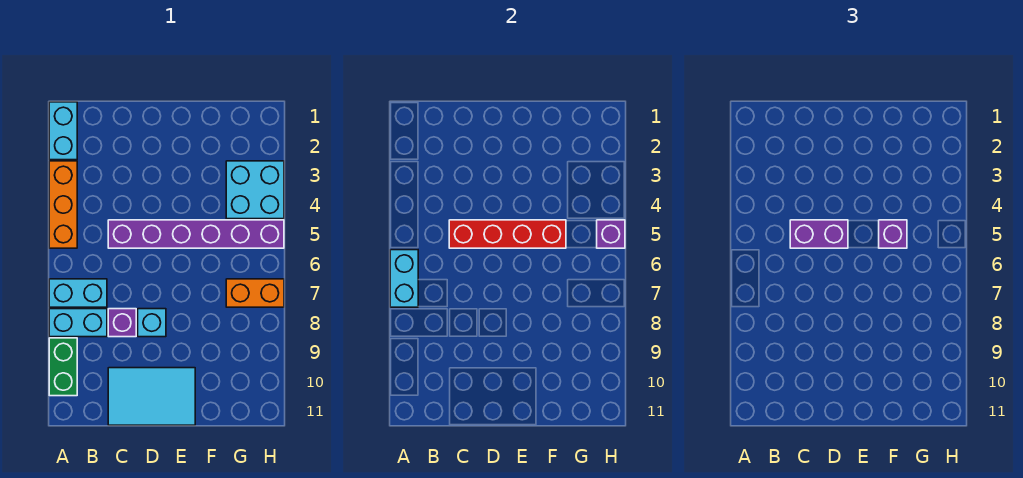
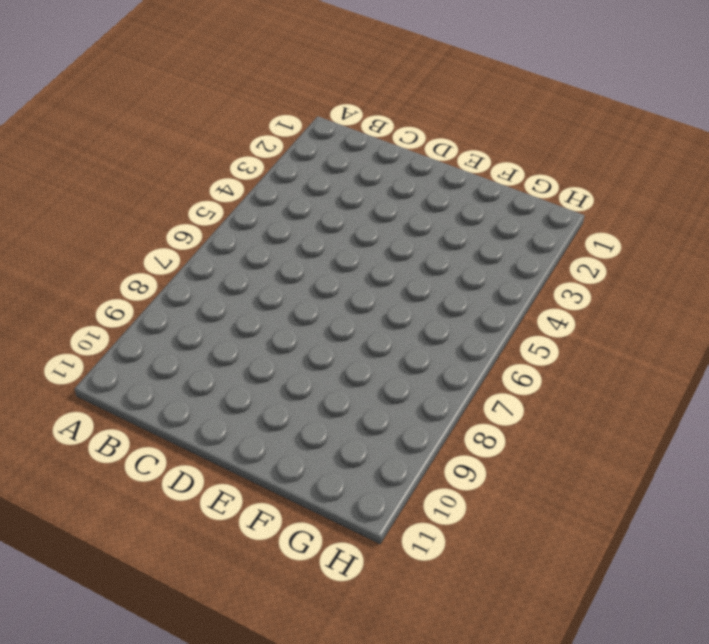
none -> cyan 1x2 brick [49,102,77,160]
none -> orange 1x3 brick [49,161,77,248]
none -> cyan 1x2 brick [49,279,107,307]

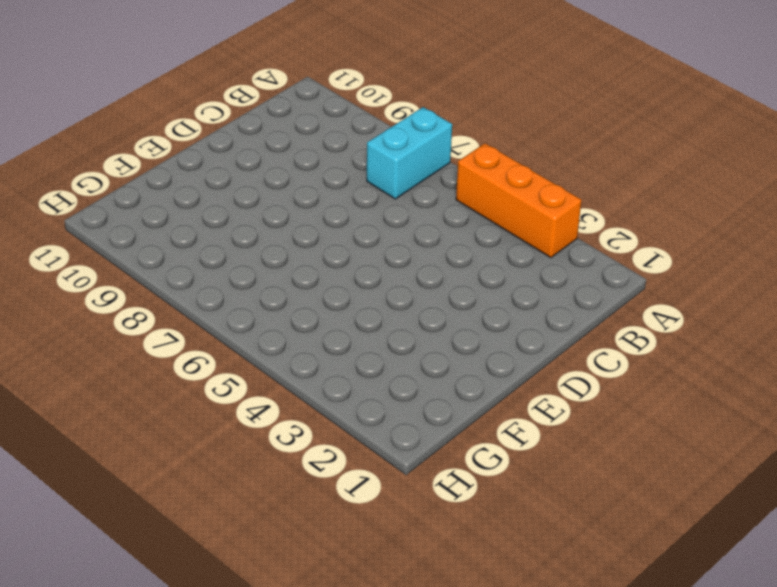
none -> cyan 1x2 brick [49,102,77,160]
none -> cyan 1x2 brick [49,309,107,337]
none -> green 1x2 brick [49,338,77,396]

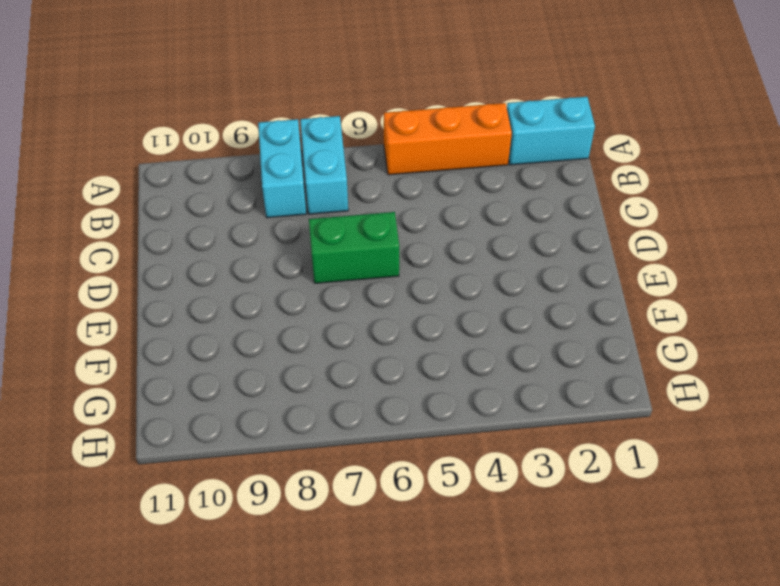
green 1x2 brick [309,212,399,283] -> green 1x2 brick moved to [49,338,77,396]
none -> purple 1x6 brick [108,220,284,248]
none -> purple 1x1 brick [108,309,136,337]
none -> cyan 2x3 tile [108,368,195,425]

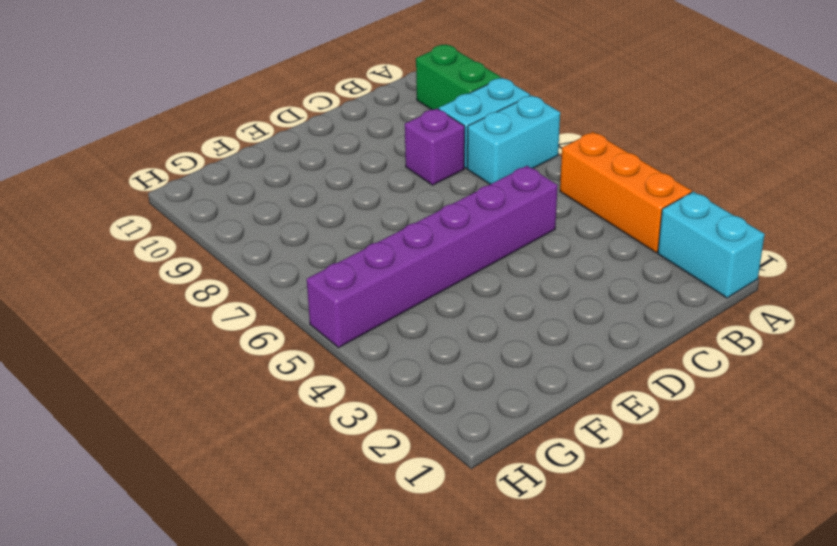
none -> cyan 2x3 tile [108,368,195,425]
none -> cyan 1x1 brick [138,309,166,337]
none -> cyan 2x2 brick [226,161,284,219]

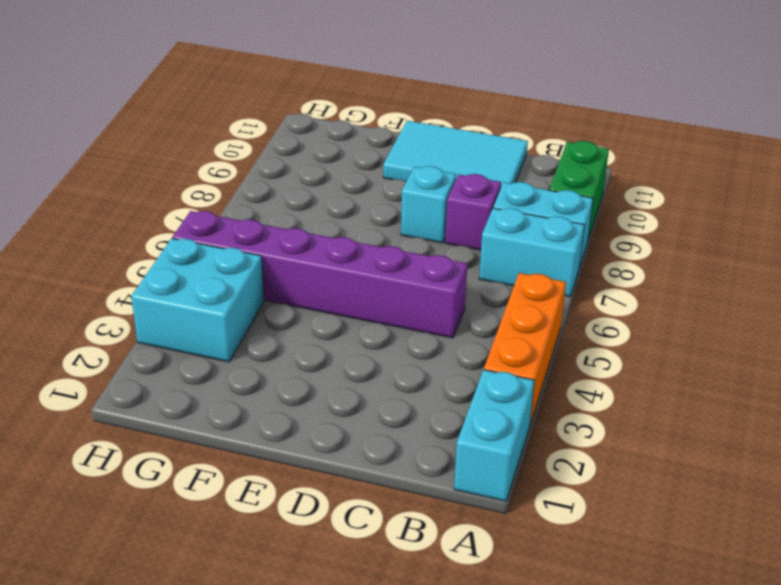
none -> orange 1x2 brick [226,279,284,307]
none -> cyan 1x2 brick [390,250,418,307]
none -> red 1x4 brick [449,220,566,248]

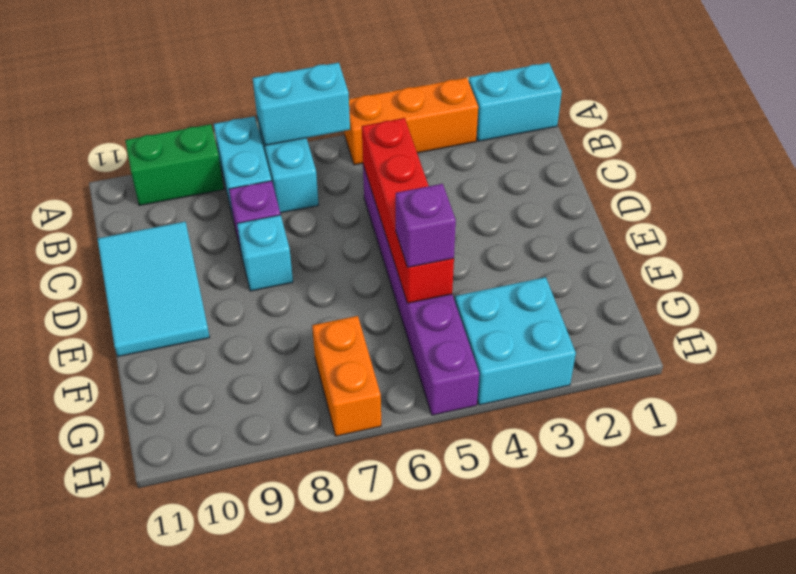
none -> purple 1x1 brick [597,220,625,248]
none -> purple 1x2 brick [790,220,848,248]

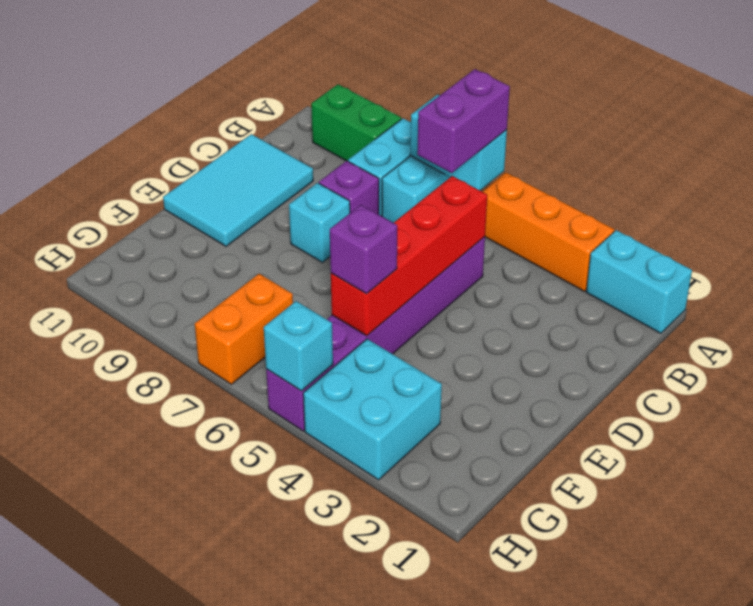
purple 1x2 brick [417,69,510,173] -> purple 1x2 brick moved to [790,220,848,248]
cyan 1x1 brick [264,301,333,391] -> purple 1x1 brick [597,220,625,248]

